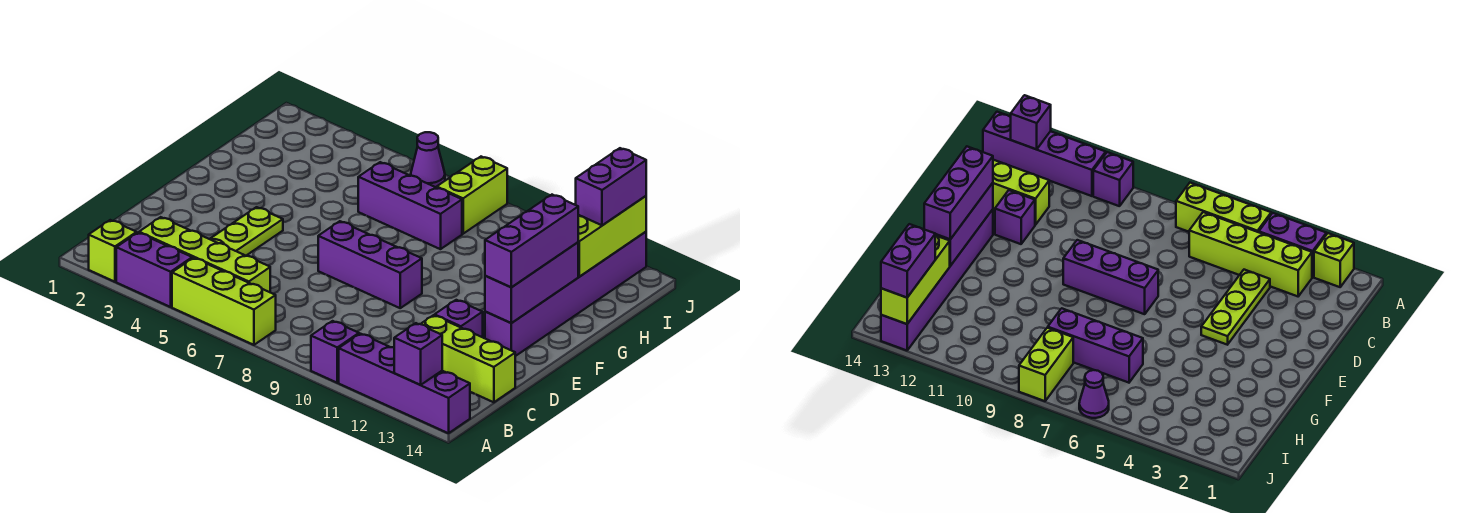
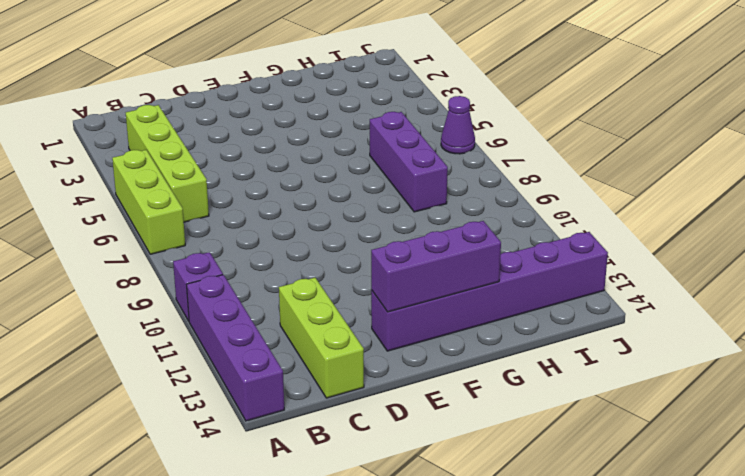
none -> lime 1x1 brick [89,220,137,282]
none -> purple 1x2 brick [116,233,192,307]
none -> lime 1x3 plate [210,207,283,256]

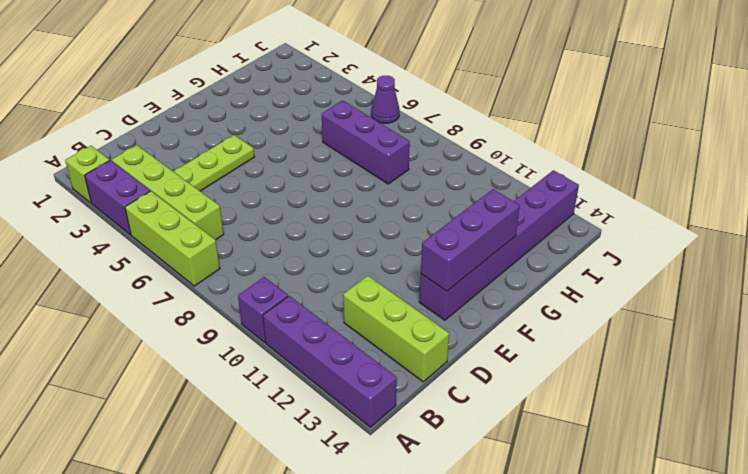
none -> purple 1x1 brick [435,300,483,337]
none -> purple 1x3 brick [318,221,422,308]
none -> lime 1x2 brick [437,157,507,234]

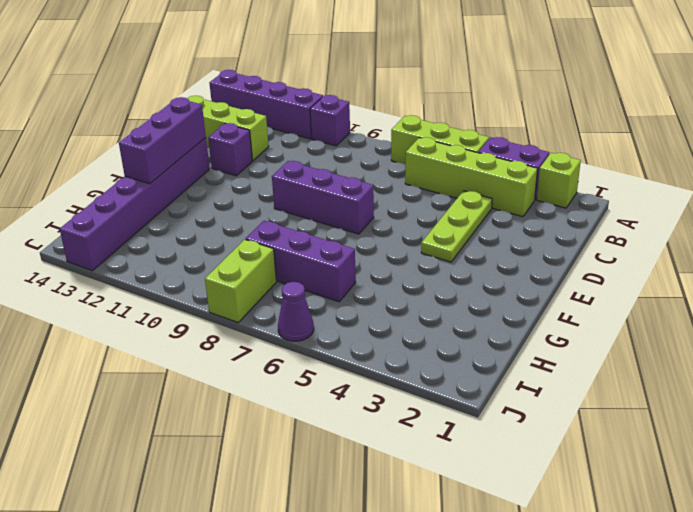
none -> purple 1x1 brick [394,323,442,385]
none -> lime 1x3 brick [578,196,646,277]
none -> purple 1x3 brick [485,195,578,287]

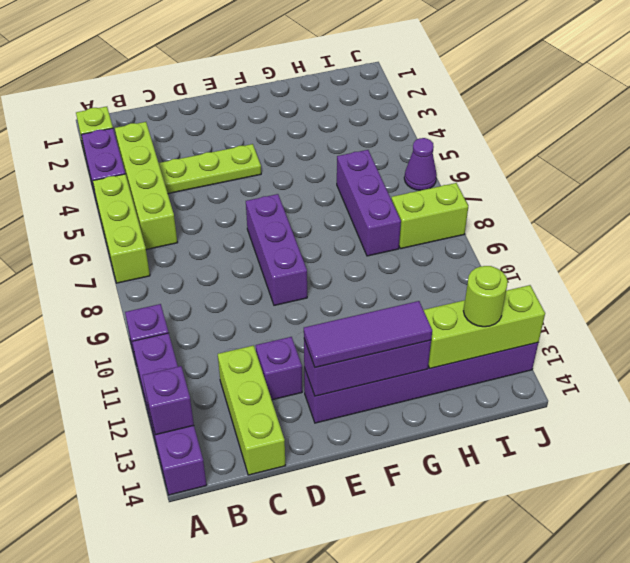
purple 1x3 tile [304,301,432,368] -> purple 1x3 brick [485,195,578,287]
lime 1x1 round brick [464,266,508,327] -> purple 1x2 brick [576,148,646,225]

